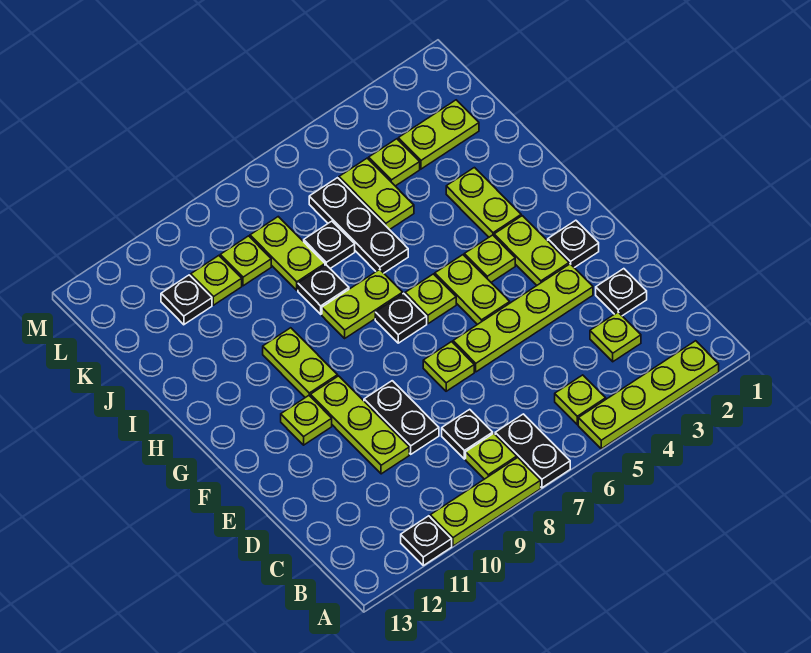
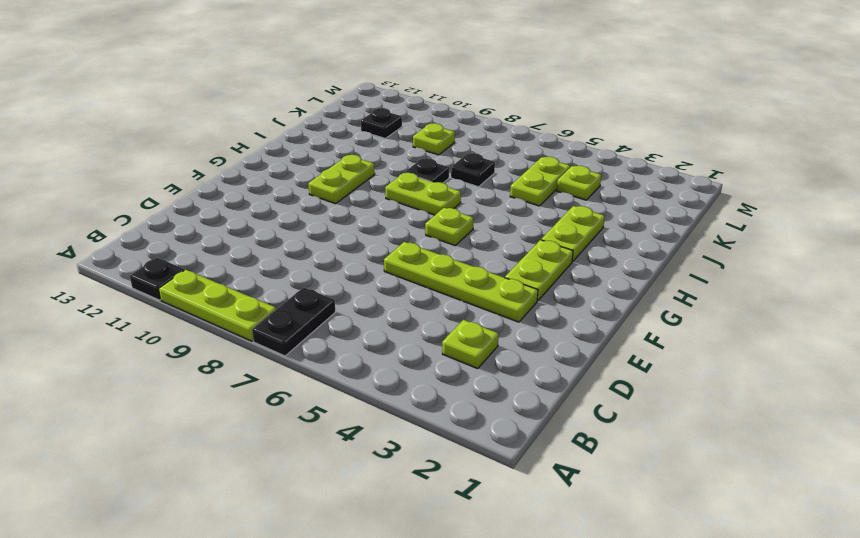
none -> lime 1x4 plate [578,341,719,449]
none -> lime 1x1 plate [555,375,606,425]
none -> lime 1x1 plate [466,433,517,479]
none -> black 1x1 plate [442,409,493,459]

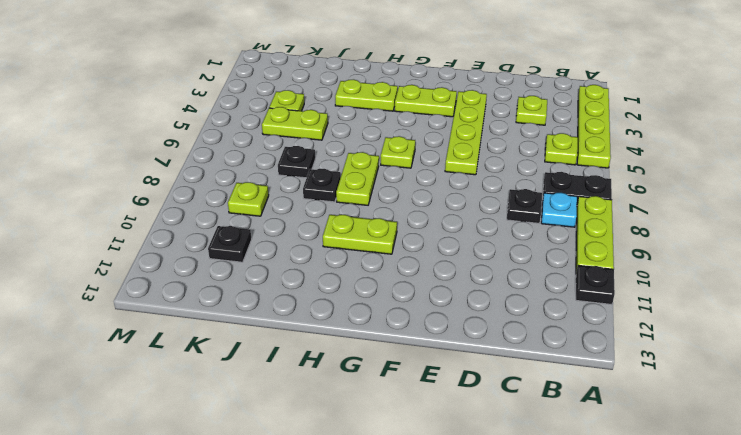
cyan 1x1 plate [541,193,577,227] -> lime 1x1 plate [466,433,517,479]
none -> black 1x1 plate [596,269,647,316]
none -> black 1x2 plate [364,381,439,454]
none -> lime 1x3 plate [310,376,409,474]
none -> lime 1x1 plate [423,342,474,391]

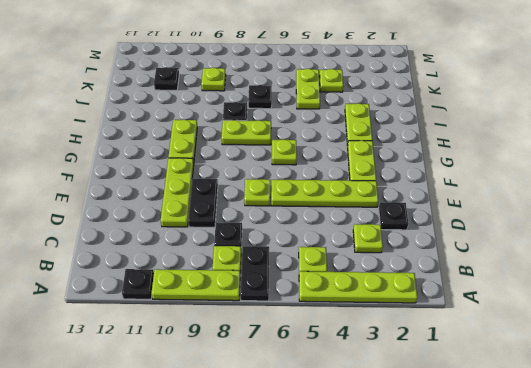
none -> black 1x1 plate [548,220,599,268]
none -> lime 1x2 plate [435,255,510,325]
none -> lime 1x1 plate [281,396,332,445]
none -> lime 1x1 plate [464,235,515,282]

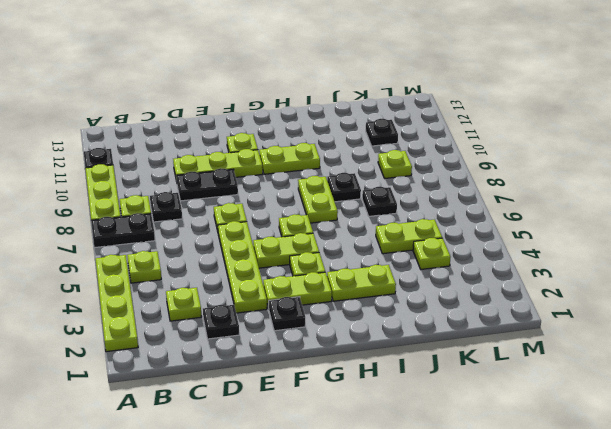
none -> black 1x1 plate [375,293,427,343]
none -> black 1x3 plate [309,178,408,273]
none -> lime 1x2 plate [250,217,325,290]
none -> lime 1x2 plate [398,100,479,169]

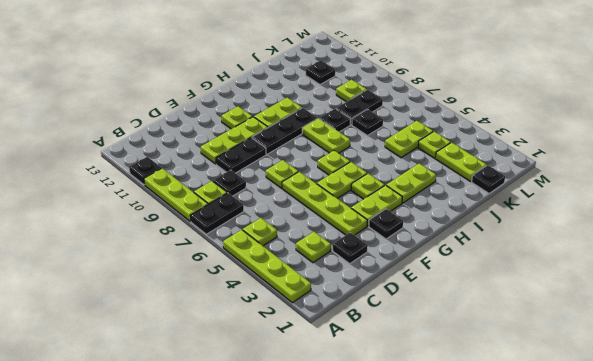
black 1x3 plate [252,108,318,154] -> black 1x3 plate moved to [309,178,408,273]
black 1x2 plate [336,90,383,125] -> lime 1x2 plate [250,217,325,290]
black 1x1 plate [472,165,505,193] -> black 1x1 plate moved to [375,293,427,343]
none -> lime 1x1 plate [191,256,242,305]

